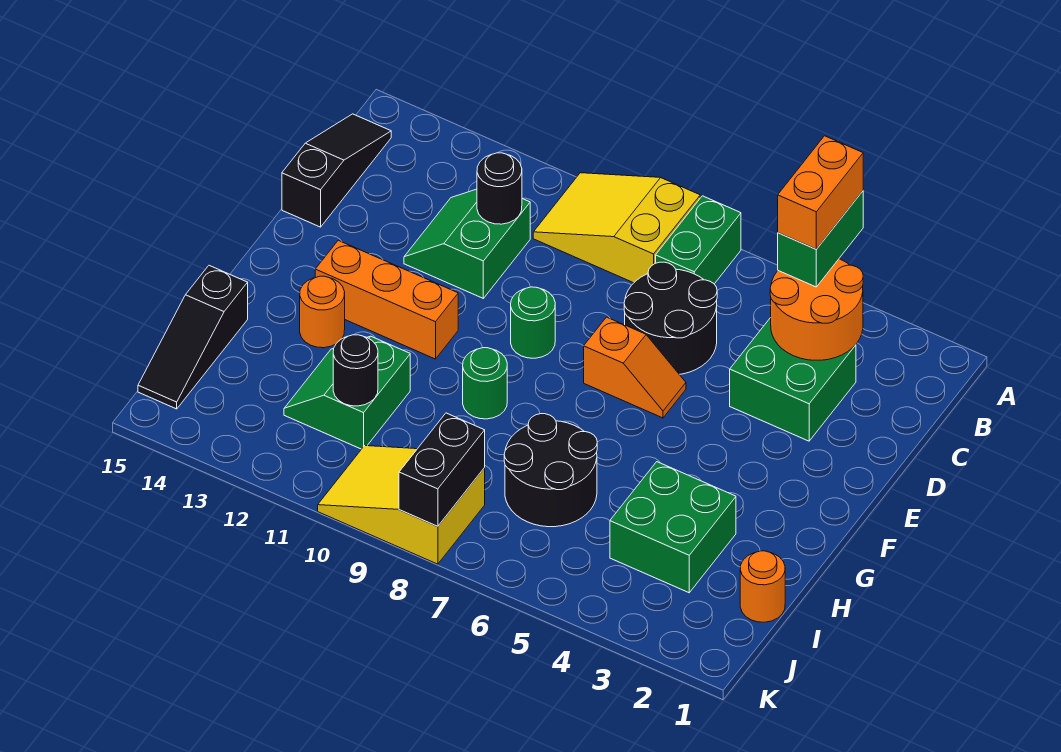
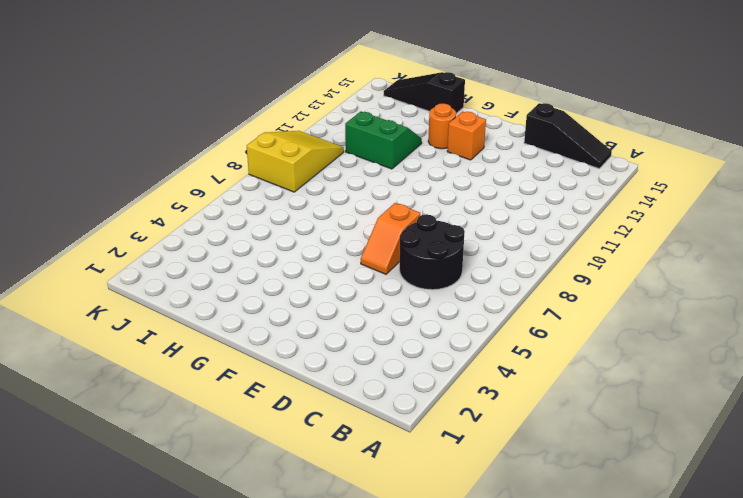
orange 1x1 brick [447,112,486,160] -> orange 1x3 brick [315,240,458,359]
none -> green 1x2 brick [656,196,741,284]
none -> yellow 2x3 slope [533,173,700,283]
none -> green 2x2 brick [730,318,856,441]

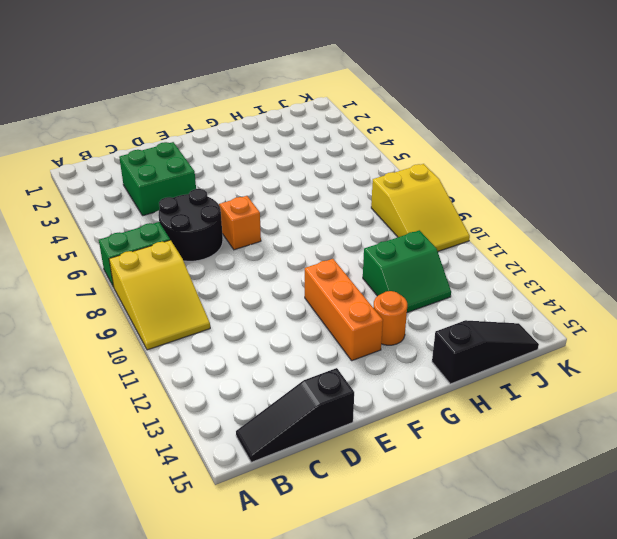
none -> green 2x2 slope [404,189,530,298]
none -> green 1x1 round brick [511,287,555,358]
none -> green 1x1 round brick [463,348,507,419]

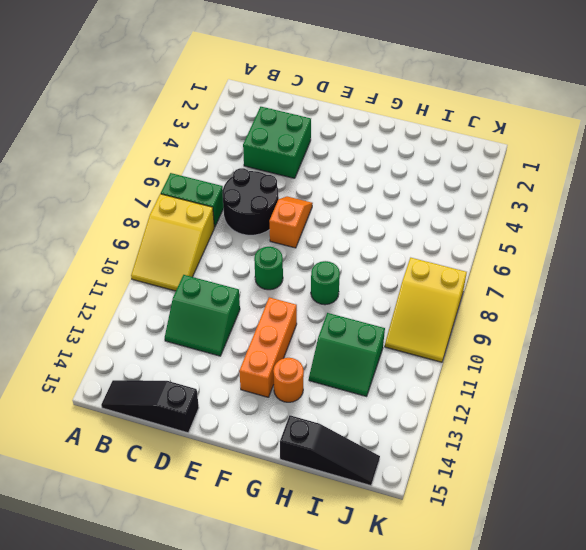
none -> green 2x2 brick [610,462,736,593]
none -> black 2x2 round brick [504,414,597,527]
none -> orange 1x1 round brick [740,551,785,622]

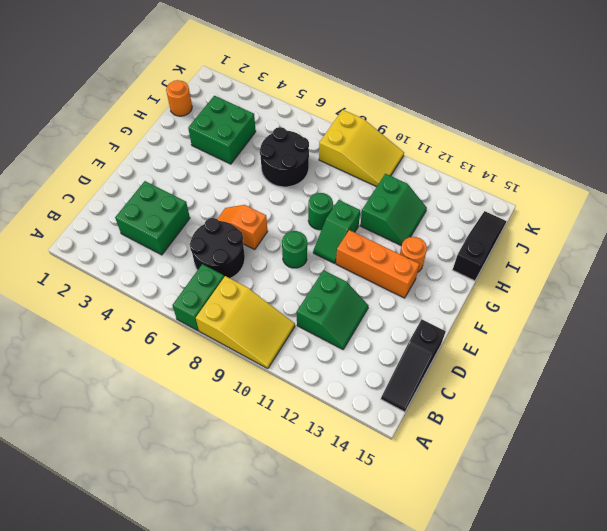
green 1x2 slope [313,200,360,264] -> none
none -> orange 2x2 round brick [770,259,863,360]
none -> black 1x1 round brick [477,153,522,224]
none -> black 1x1 round brick [333,335,378,406]

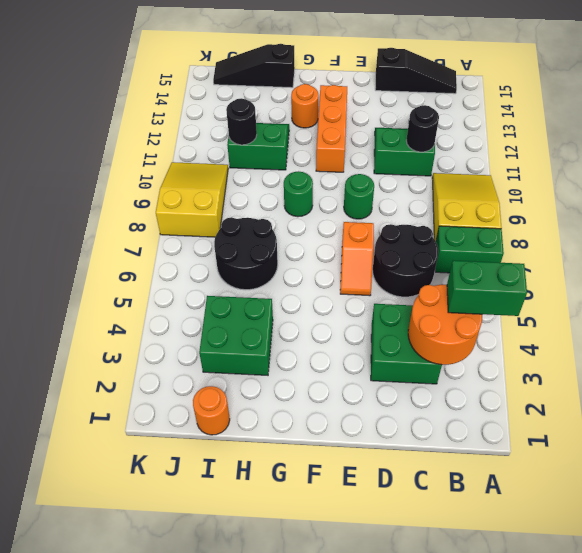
none -> black 1x2 brick [399,413,485,526]
none -> orange 1x2 brick [778,136,863,249]

